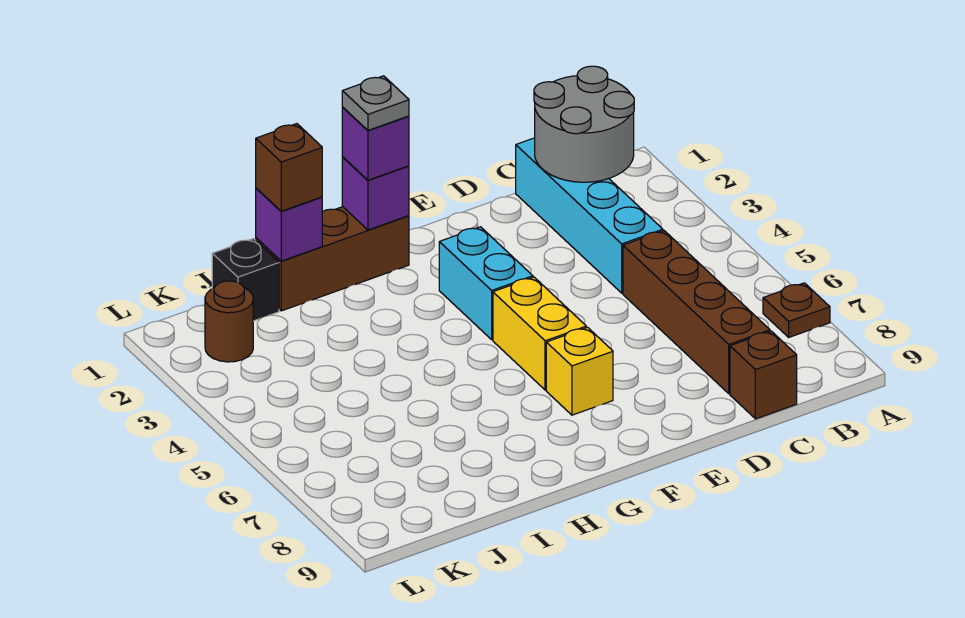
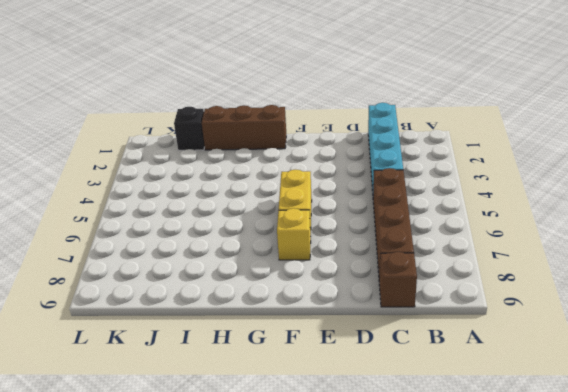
none -> brown 1x1 plate [763,283,830,337]
none -> cyan 1x2 brick [439,227,533,340]
none -> brown 1x1 round brick [205,281,253,362]

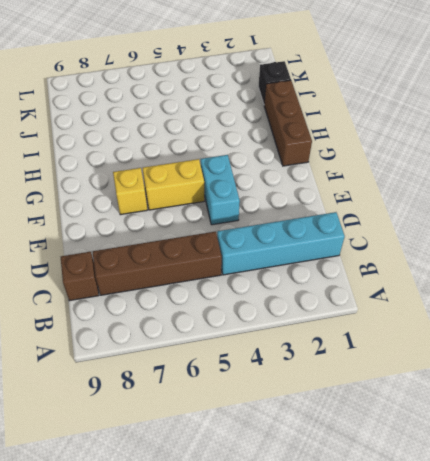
cyan 1x2 brick [201,155,240,225] -> cyan 1x2 brick turned to [439,227,533,340]
none -> brown 1x1 plate [763,283,830,337]
none -> brown 1x1 round brick [205,281,253,362]
none -> grey 2x2 round brick [534,66,634,182]

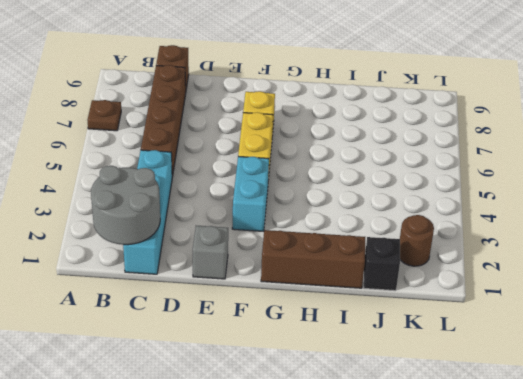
grey 1x1 brick [193,226,228,279] -> none
none -> purple 1x1 brick [342,157,409,230]
none -> purple 1x1 brick [256,188,322,261]
none -> purple 1x1 brick [342,107,409,180]

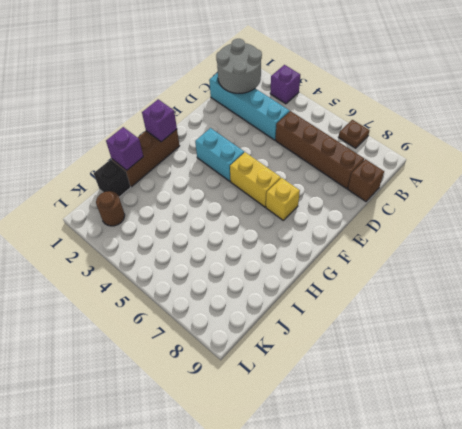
purple 1x1 brick [270,65,300,104] -> purple 1x1 brick moved to [342,107,409,180]
none -> brown 1x1 brick [256,124,322,211]
none -> grey 1x1 plate [342,76,409,130]

